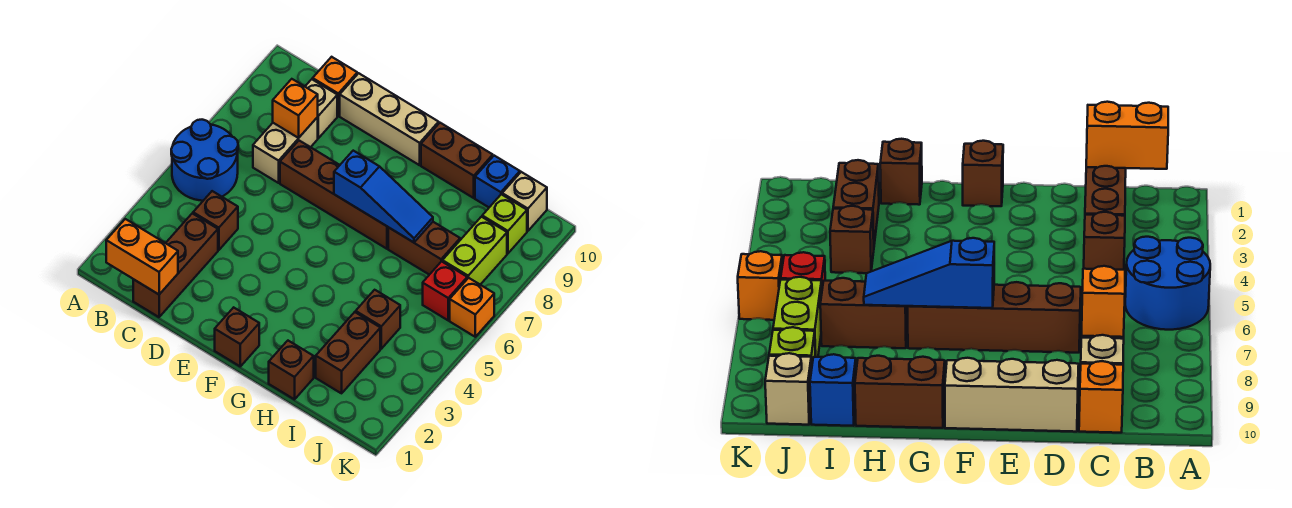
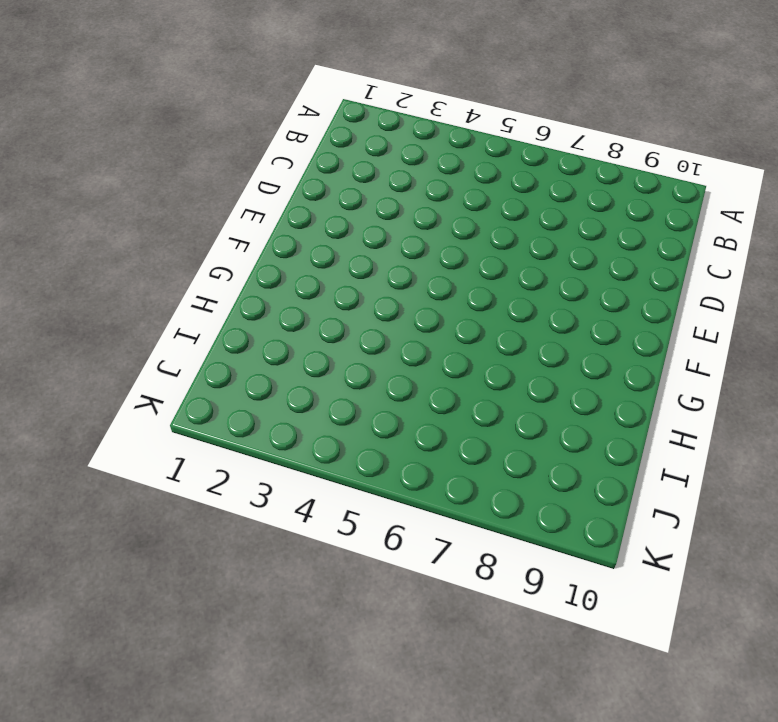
none -> blue 2x2 round brick [171,120,238,201]
none -> brown 1x3 brick [133,213,218,317]
none -> brown 1x1 brick [193,191,238,250]

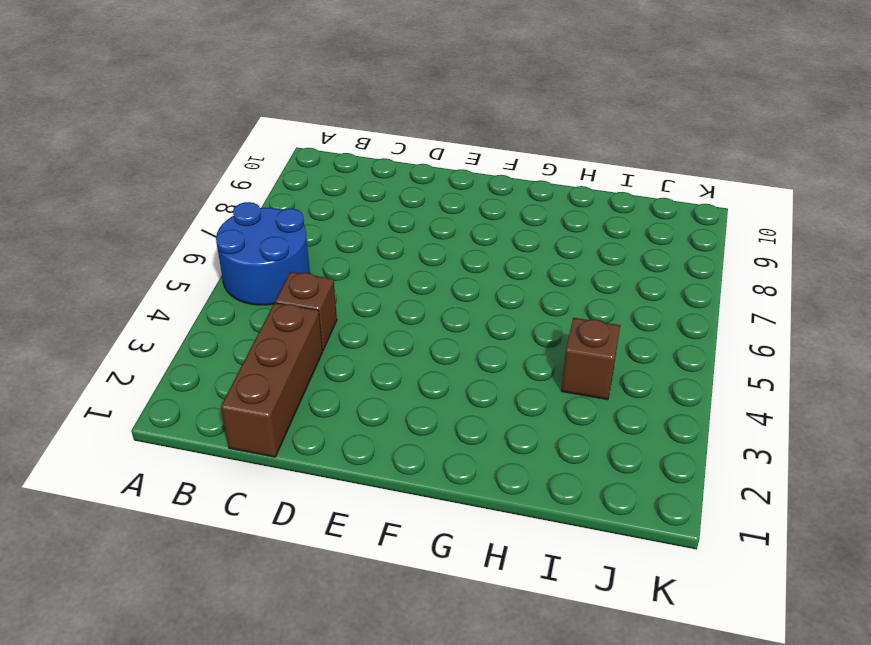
none -> tan 1x2 brick [253,117,318,183]
none -> tan 1x1 brick [305,79,337,138]
none -> orange 1x1 brick [313,57,357,116]

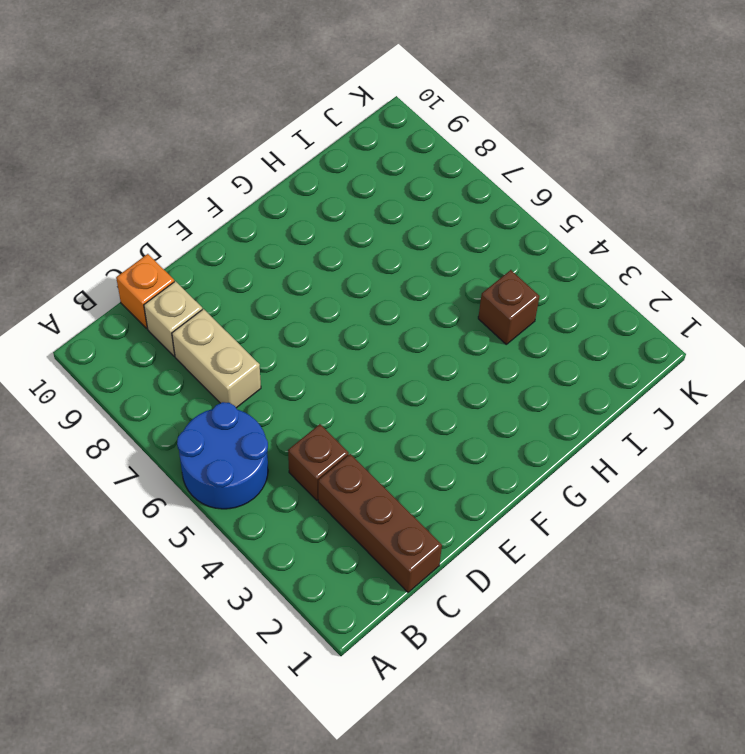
none -> brown 1x4 brick [280,141,388,249]
none -> tan 1x3 brick [340,73,439,165]
none -> brown 1x1 brick [215,307,259,366]

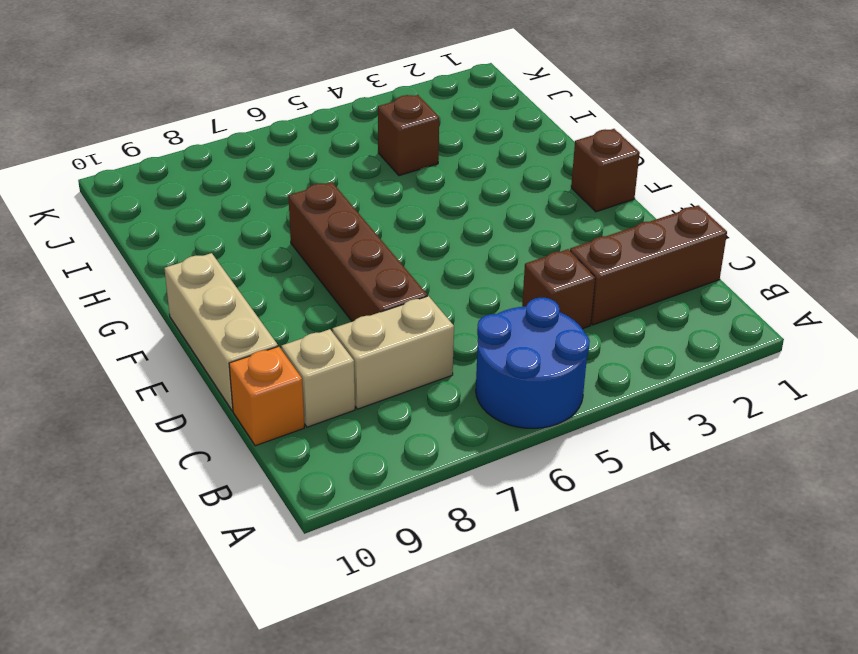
none -> brown 1x2 brick [421,123,493,198]
none -> brown 1x1 brick [269,341,314,399]
none -> brown 1x2 brick [388,222,460,275]

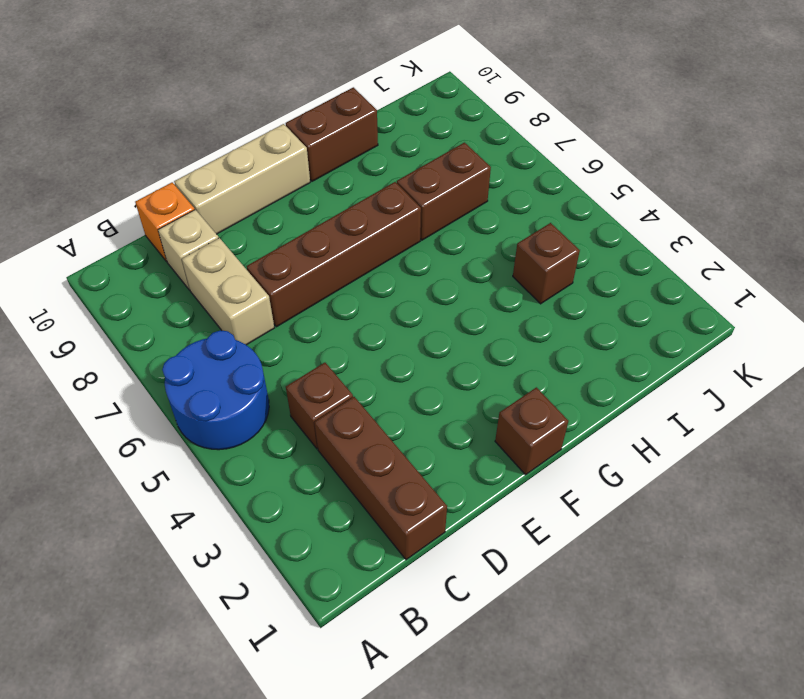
none -> brown 1x1 brick [269,341,314,399]
none -> brown 1x2 brick [316,312,380,393]
none -> blue 1x1 brick [475,156,520,207]

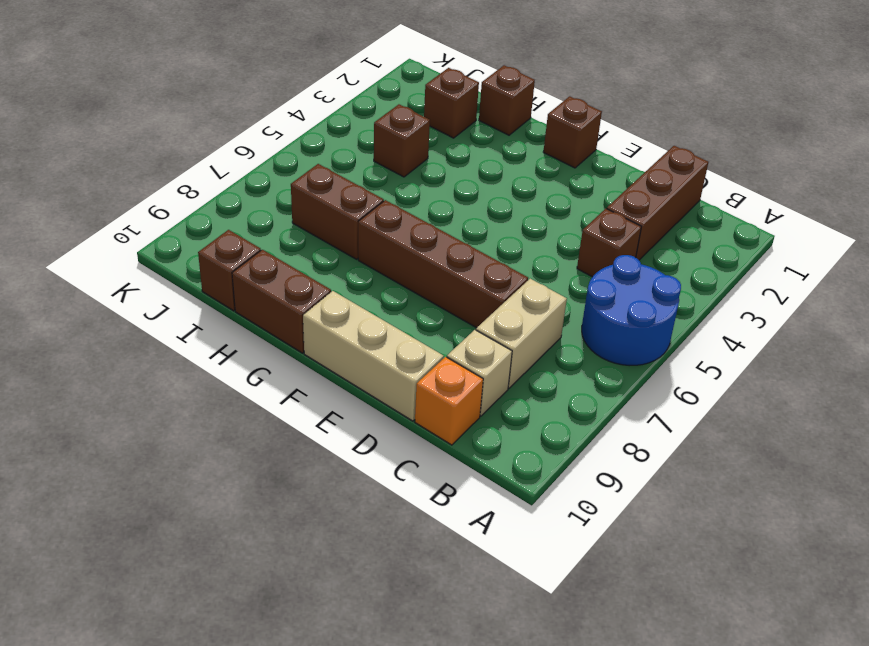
brown 1x1 brick [424,68,479,138] -> brown 1x2 brick [316,312,380,393]
brown 1x1 brick [198,230,261,311] -> blue 1x1 brick [475,156,520,207]
none -> red 1x1 brick [423,261,467,320]
none -> lime 1x2 brick [442,217,507,285]
none -> lime 1x1 brick [482,194,527,253]

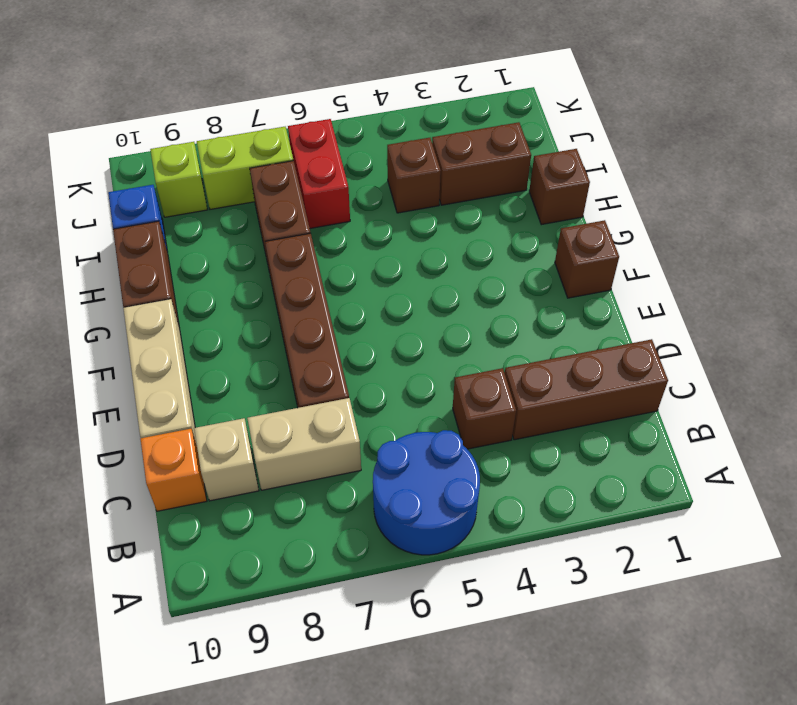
red 1x2 brick [288,119,350,228] -> red 1x1 brick [423,261,467,320]
none -> tan 1x1 brick [502,172,547,231]
none -> orange 1x1 brick [450,278,494,337]
none -> orange 1x2 brick [106,219,178,294]

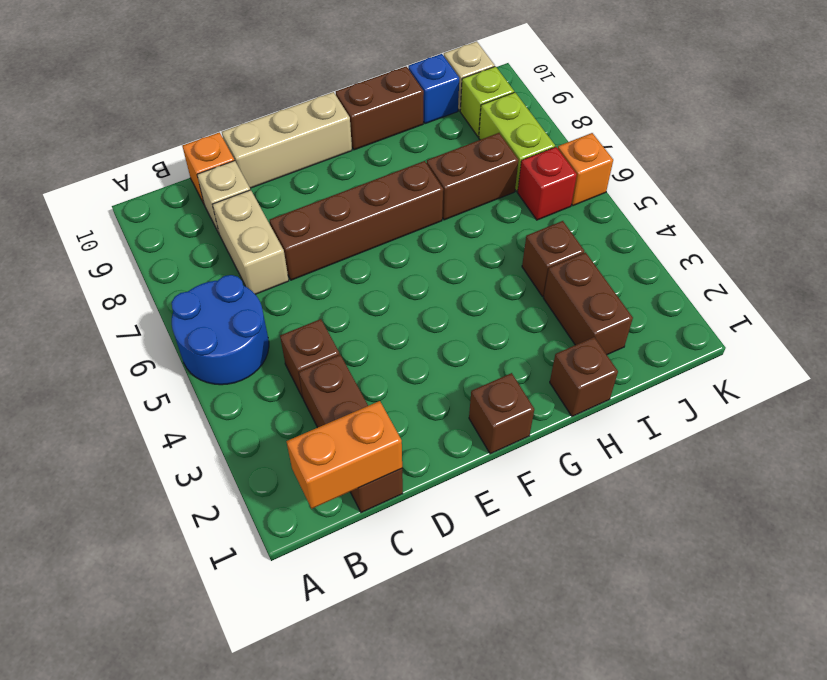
none -> orange 1x1 brick [273,79,318,138]
none -> blue 1x3 slope [334,151,433,242]

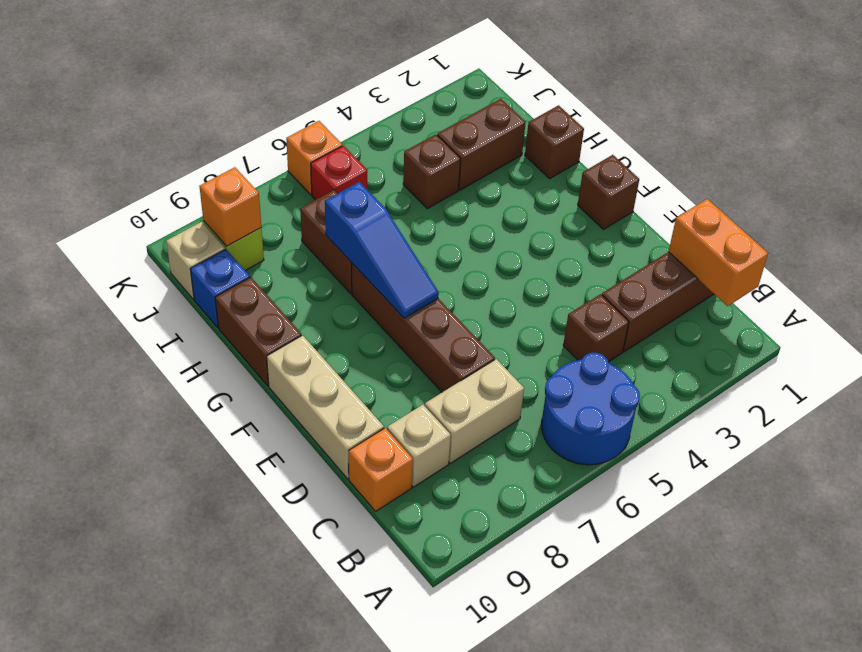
blue 1x3 slope [325,182,439,318] -> blue 1x3 slope turned to [334,151,433,242]
orange 1x1 brick [199,167,261,246] -> orange 1x1 brick moved to [273,79,318,138]
none -> lime 1x2 brick [442,217,507,285]

